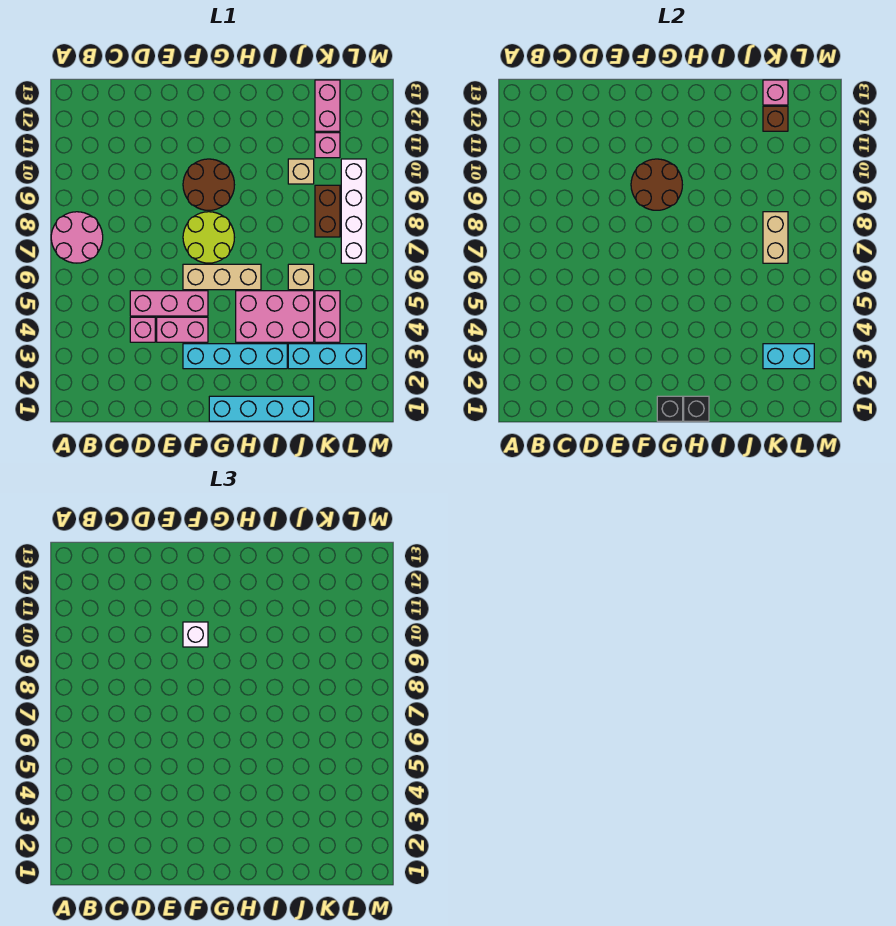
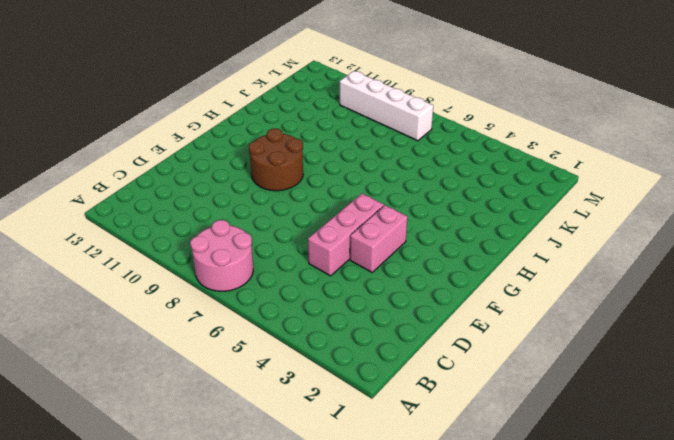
none -> pink 1x1 brick [130,317,155,342]
none -> cyan 1x4 brick [183,344,287,369]
none -> tan 1x3 brick [183,264,261,290]

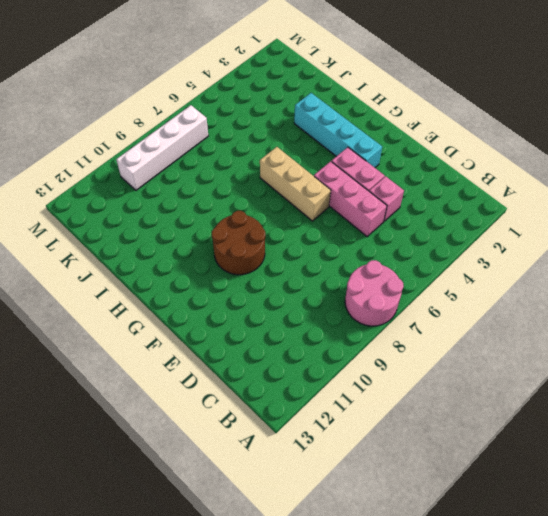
none -> lime 2x2 round brick [183,212,234,263]
none -> cyan 1x4 brick [209,396,314,421]
none -> pink 2x3 brick [236,291,314,342]

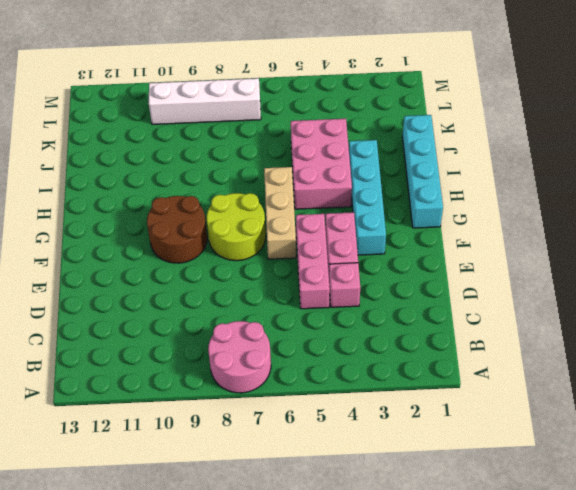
none -> cyan 1x3 brick [288,344,366,369]
none -> tan 1x1 brick [288,264,314,290]
none -> tan 1x1 brick [288,159,314,184]

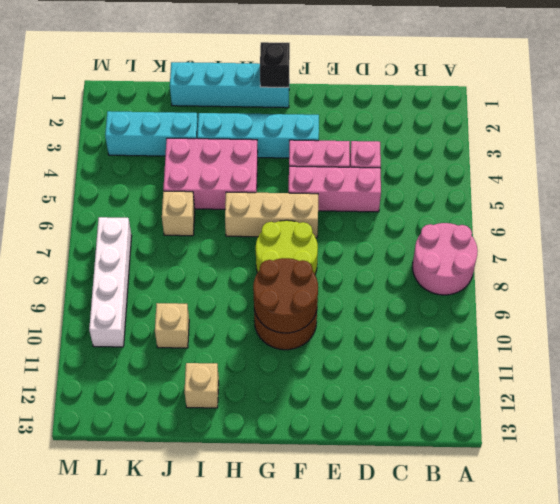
tan 1x1 brick [184,363,219,408] -> none
none -> pink 1x2 brick [315,291,340,342]
none -> brown 1x2 brick [315,185,340,237]
none -> pink 1x1 brick [315,133,340,158]

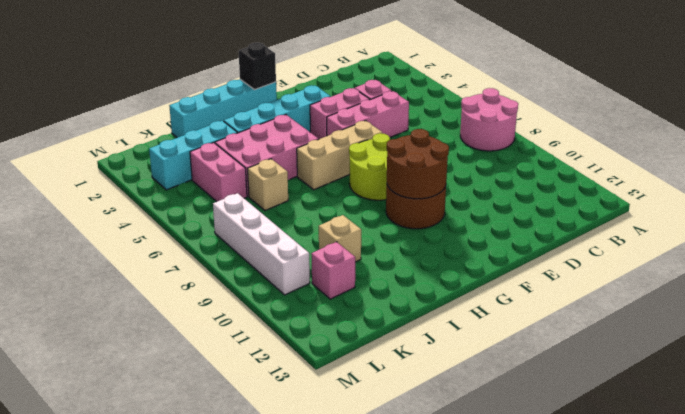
none -> brown 1x2 brick [315,185,340,237]
none -> pink 1x2 brick [315,80,340,131]
none -> black 1x1 brick [684,396,709,421]

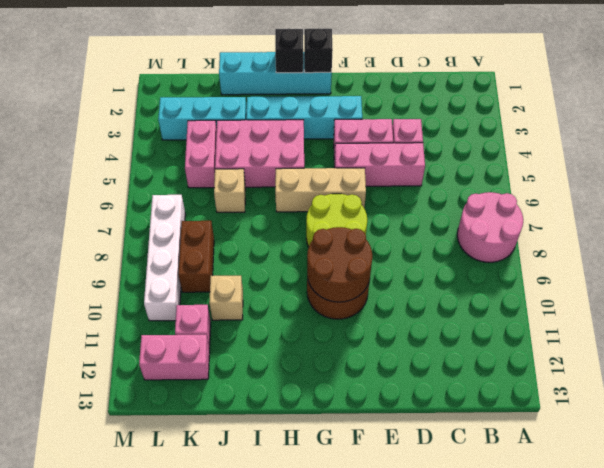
pink 1x2 brick [139,335,210,380] -> pink 1x2 brick turned to [315,80,340,131]
none -> cyan 1x2 brick [763,344,814,369]
none -> tan 1x2 brick [763,212,788,263]
none -> brown 1x1 brick [763,106,788,131]

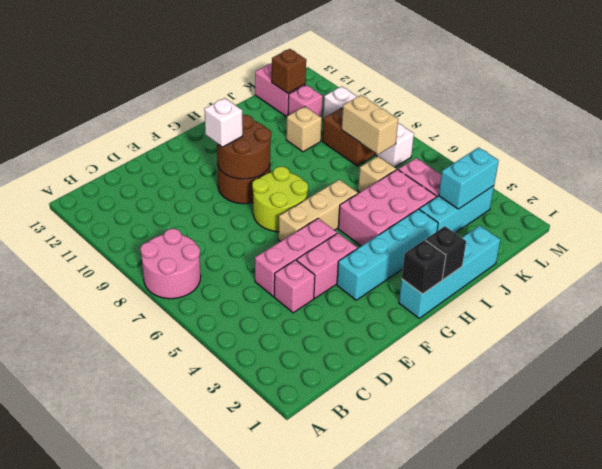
none -> pink 1x1 brick [763,80,788,105]

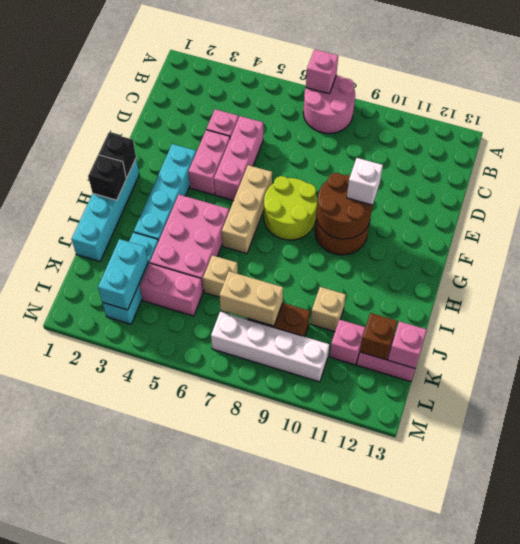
pink 1x1 brick [306,49,338,94] -> none

